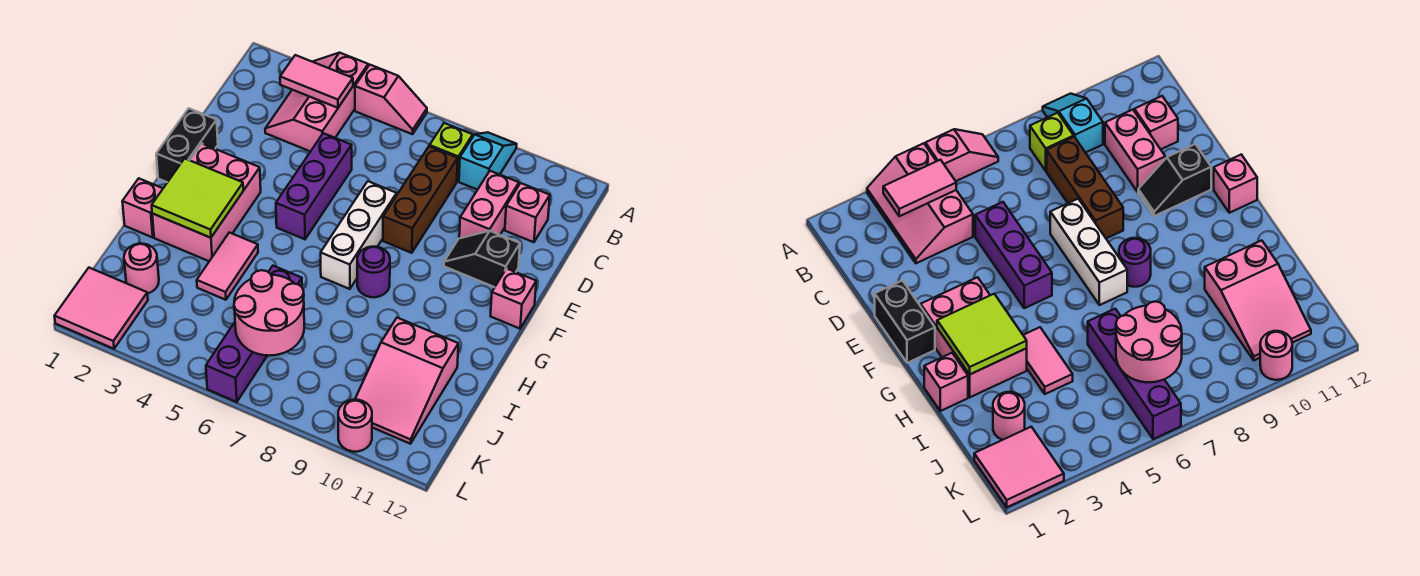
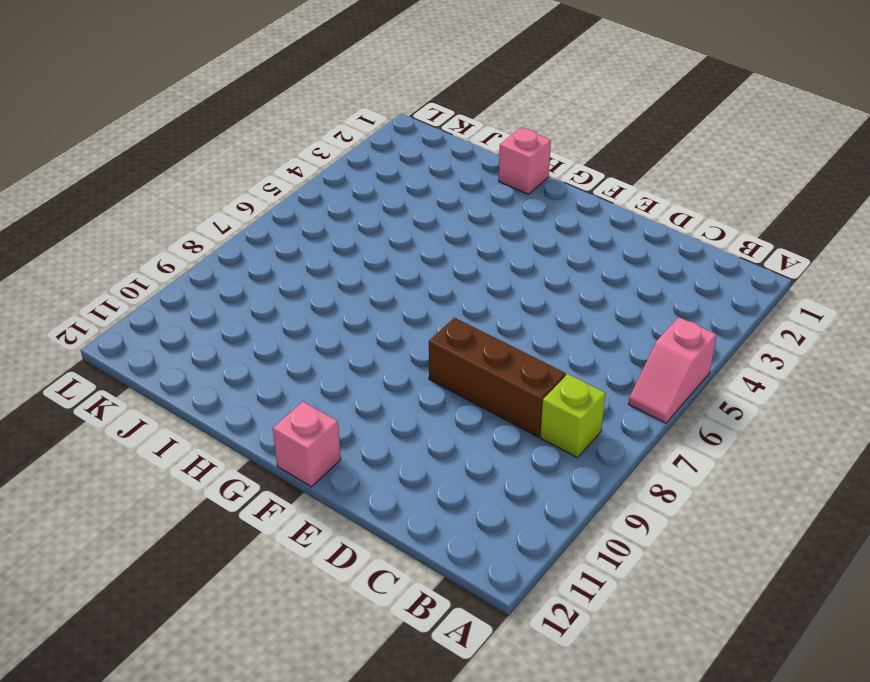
none -> pink 2x3 slope [265,53,368,152]
none -> cyan 1x2 slope [459,132,517,190]
none -> pink 1x2 brick [459,171,519,238]

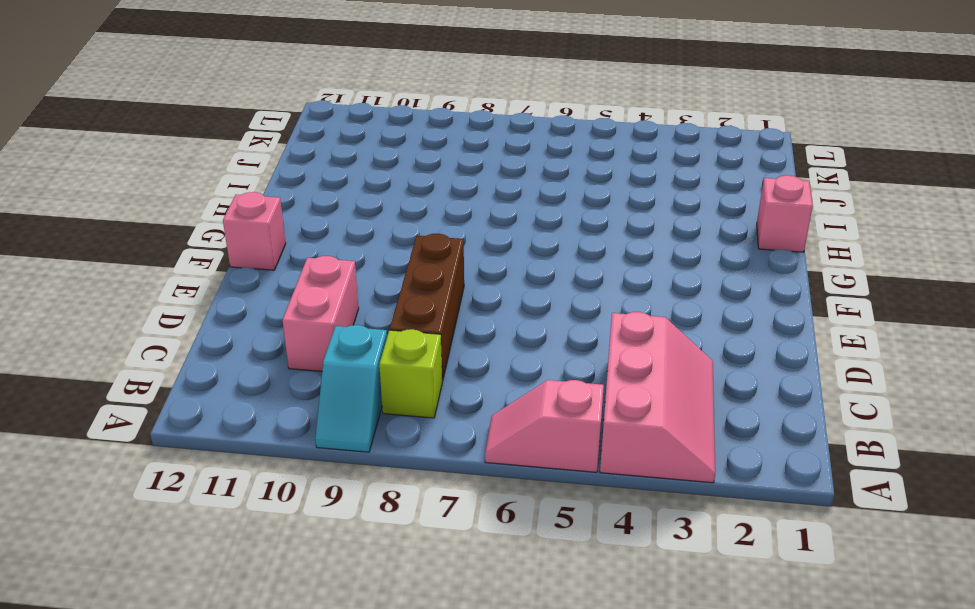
none -> pink 1x1 brick [505,183,550,242]
none -> purple 1x3 brick [276,133,352,239]
none -> black 1x2 brick [156,108,218,182]

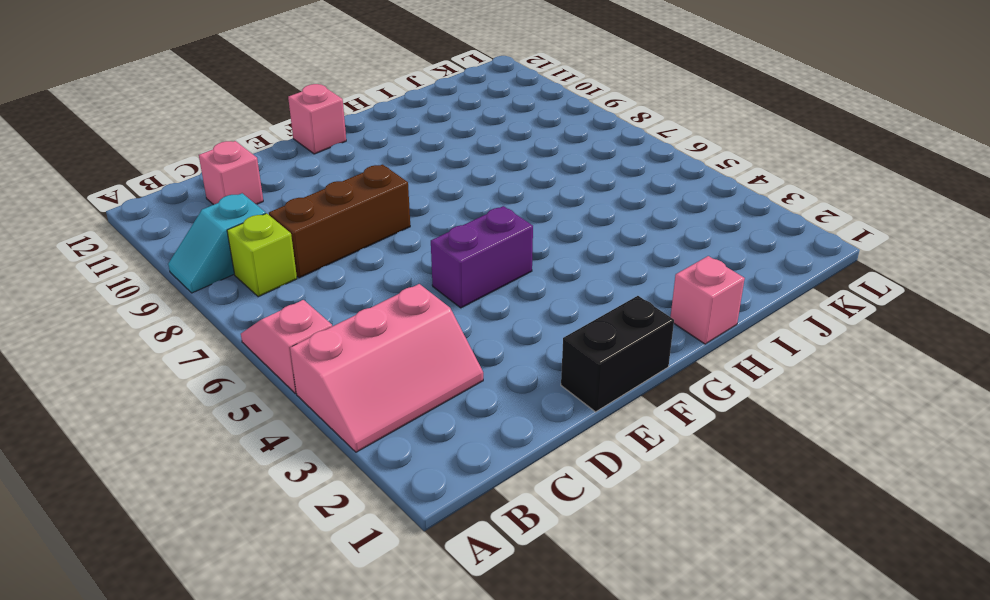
purple 1x2 brick [431,206,533,308] -> purple 1x3 brick [276,133,352,239]
none -> pink 1x2 brick [459,171,519,238]
none -> white 1x3 brick [321,181,397,289]
none -> black 1x2 slope [444,231,520,287]

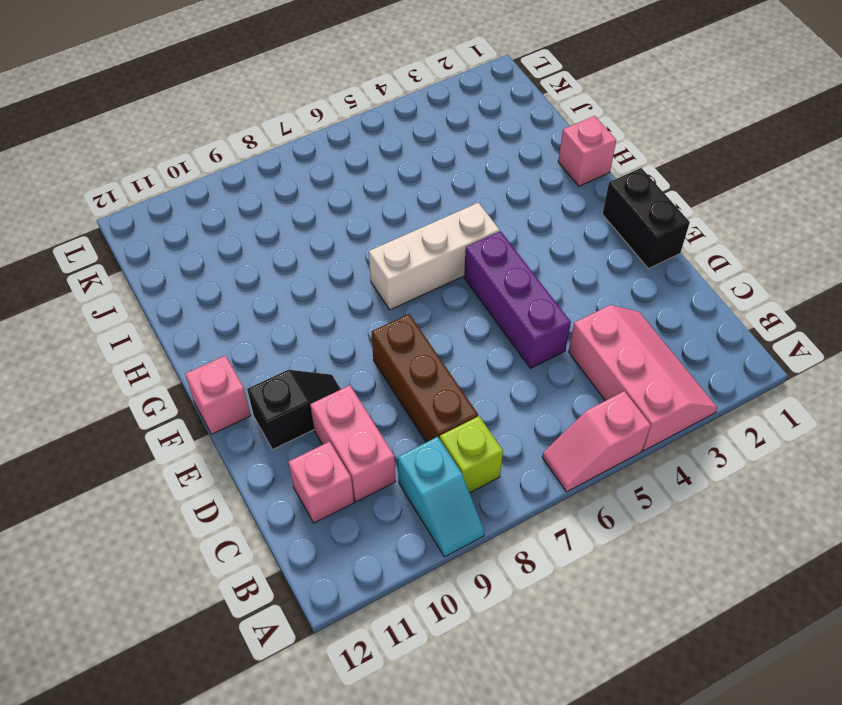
white 1x3 brick [369,203,500,310] -> white 1x3 brick turned to [321,181,397,289]
none -> pink 2x3 brick [152,144,261,261]
none -> purple 1x1 round brick [357,247,390,297]
none -> pink 1x2 tile [197,232,258,300]

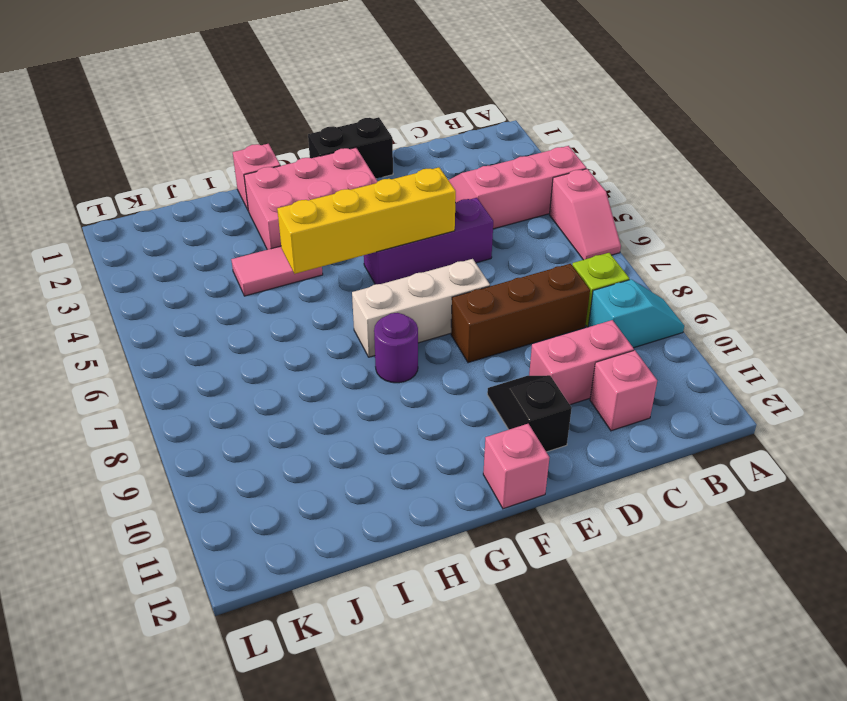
yellow 1x4 brick [277,167,456,274] -> none
none -> purple 1x4 brick [206,266,302,402]
none -> pink 2x3 slope [355,318,458,444]
none -> pink 1x1 round brick [124,244,159,294]

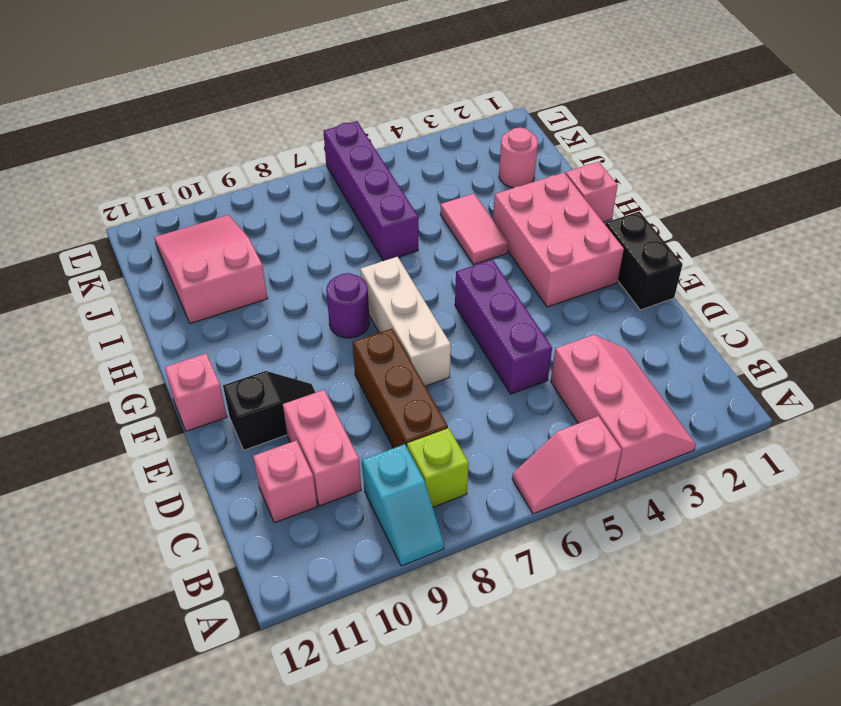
none -> pink 2x2 tile [55,268,148,349]
none -> pink 1x1 round brick [338,400,372,452]
none -> pink 1x2 tile [280,55,353,108]

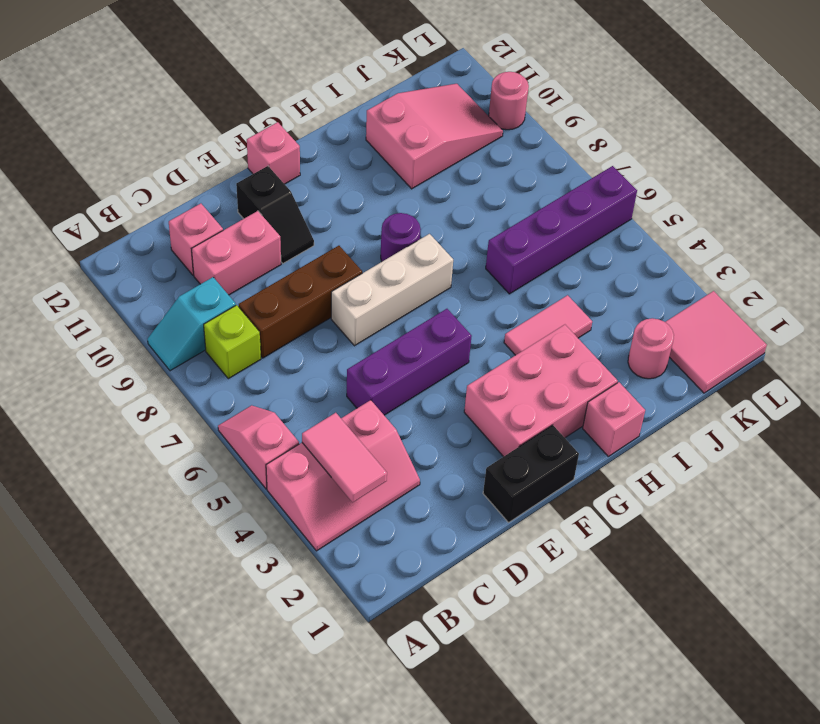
none -> lime 2x2 tile [152,158,243,238]
none -> pink 2x2 round brick [234,270,304,356]

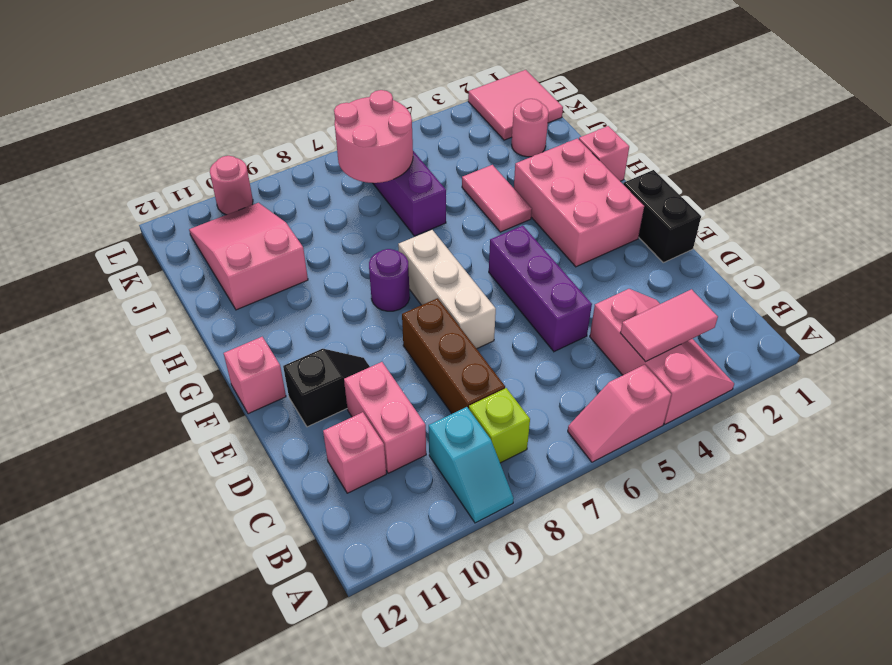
none -> lime 2x2 tile [152,158,243,238]

